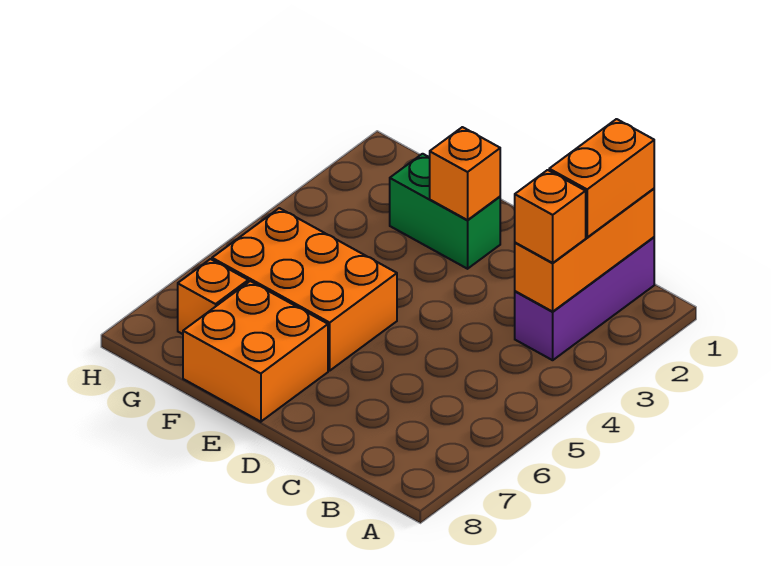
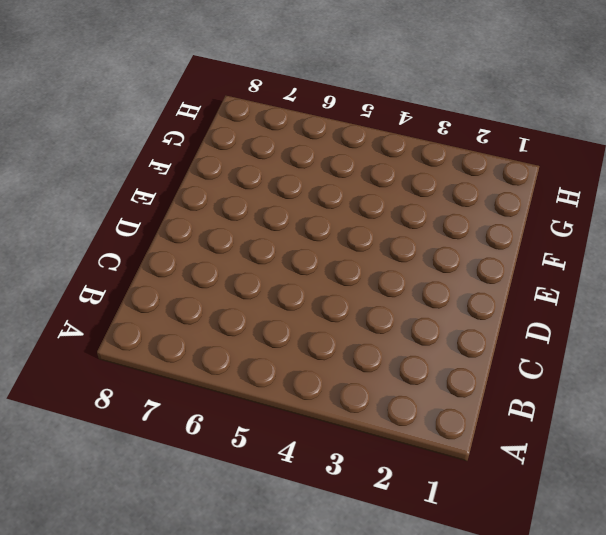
none -> purple 1x3 brick [515,237,654,360]
none -> green 1x2 brick [390,154,500,269]

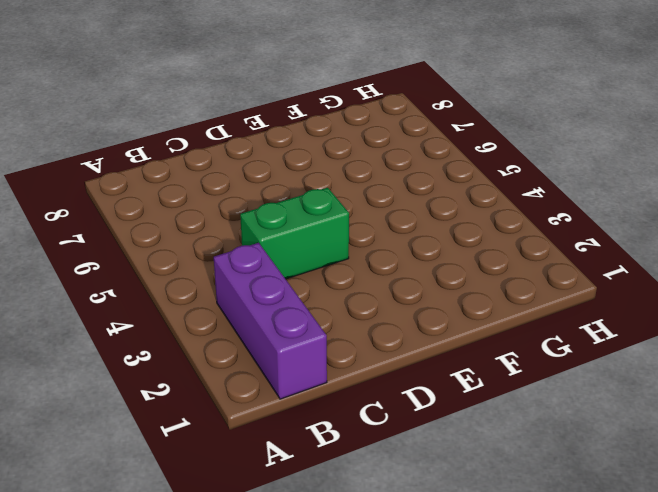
green 1x2 brick [240,188,349,279] -> green 1x2 brick moved to [390,154,500,269]
none -> orange 2x3 brick [212,208,397,371]
none -> orange 2x2 brick [183,281,328,422]

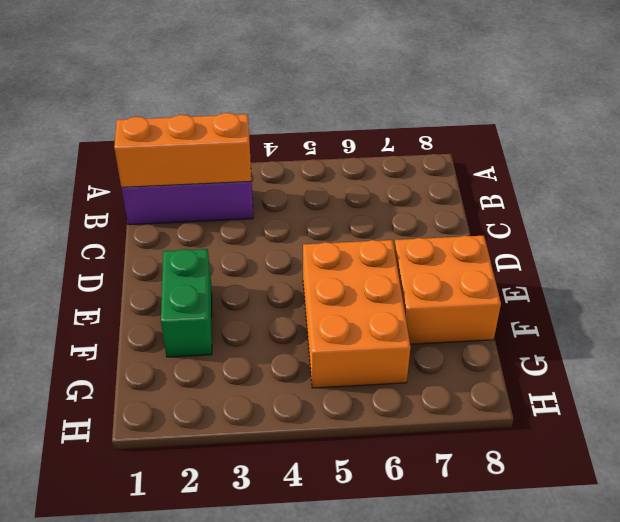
none -> orange 1x1 brick [178,259,248,334]
none -> orange 1x1 brick [430,127,500,220]

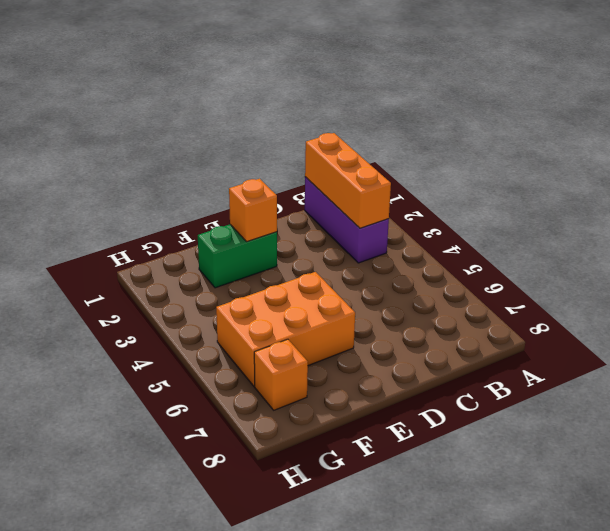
none -> orange 2x2 brick [183,281,328,422]
none -> orange 1x2 brick [549,119,654,238]

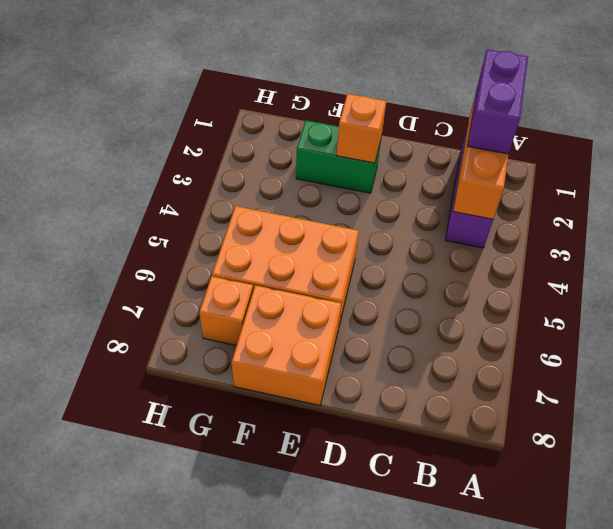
purple 1x2 brick [467,49,528,154] -> orange 1x2 brick [549,119,654,238]
none -> orange 1x1 brick [515,170,586,263]

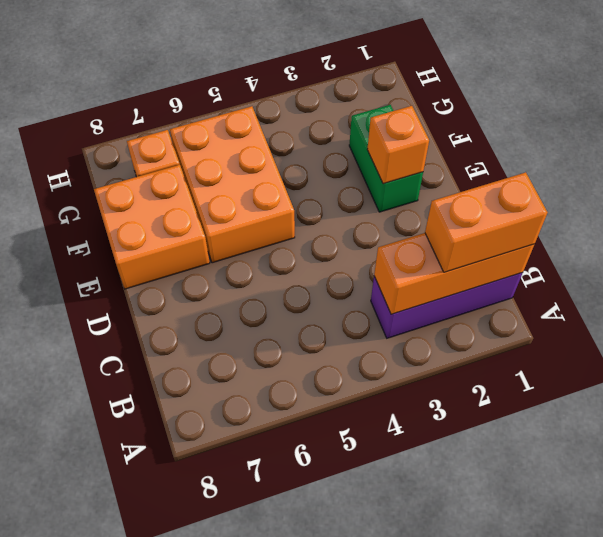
none -> orange 1x1 brick [515,170,586,263]

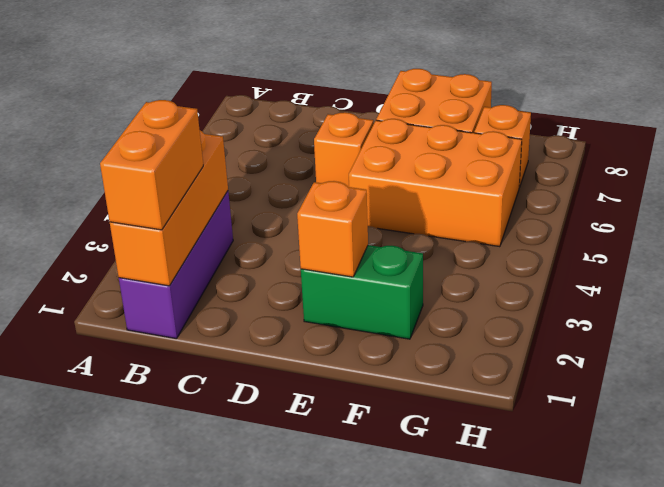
orange 1x1 brick [314,112,373,187] -> orange 1x1 brick moved to [515,170,586,263]

